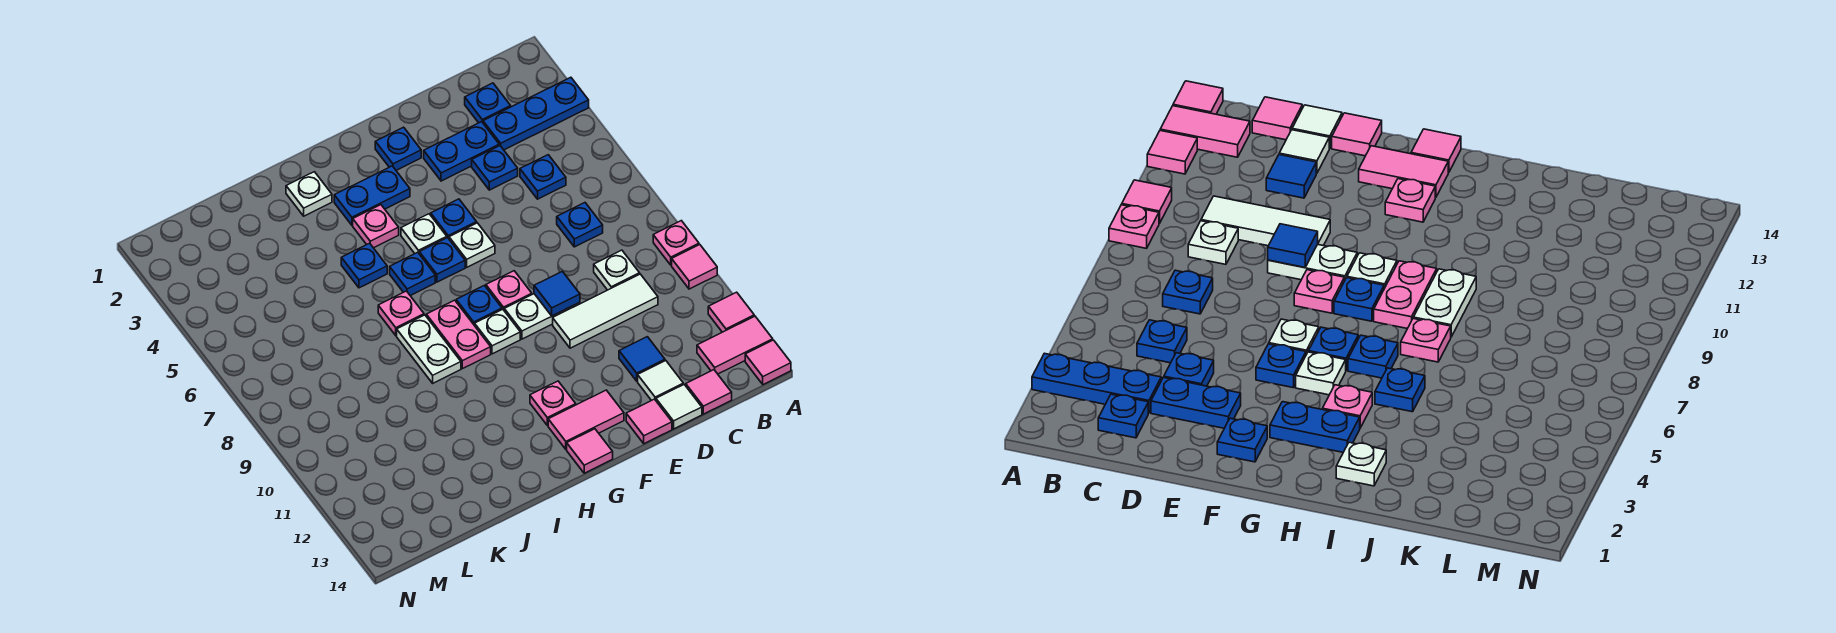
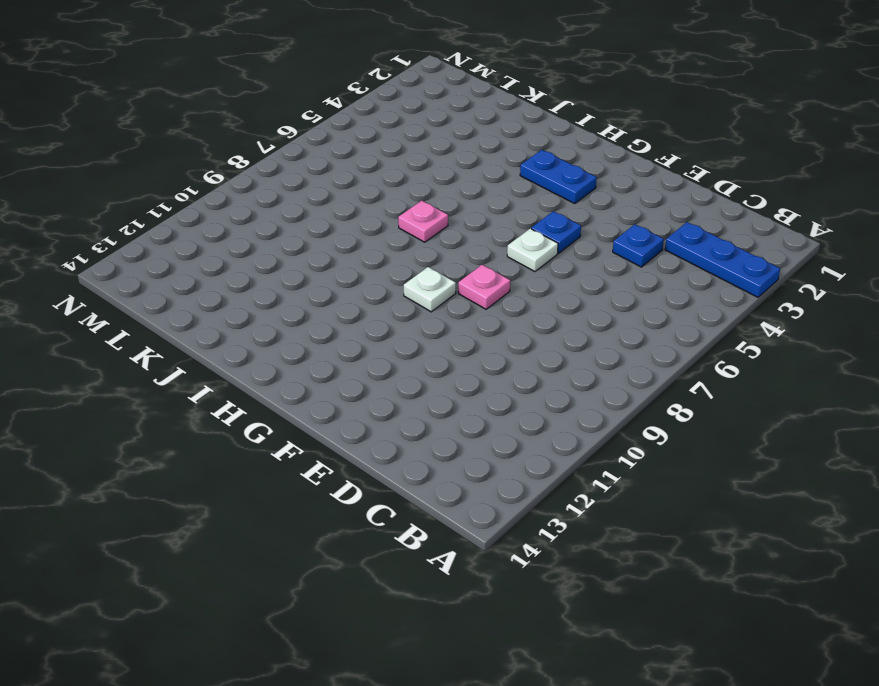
none -> pink 1x1 plate [653,221,699,265]
none -> pink 1x1 tile [672,245,717,289]
none -> pink 1x1 tile [708,292,754,332]
none -> pink 1x2 tile [697,316,773,374]

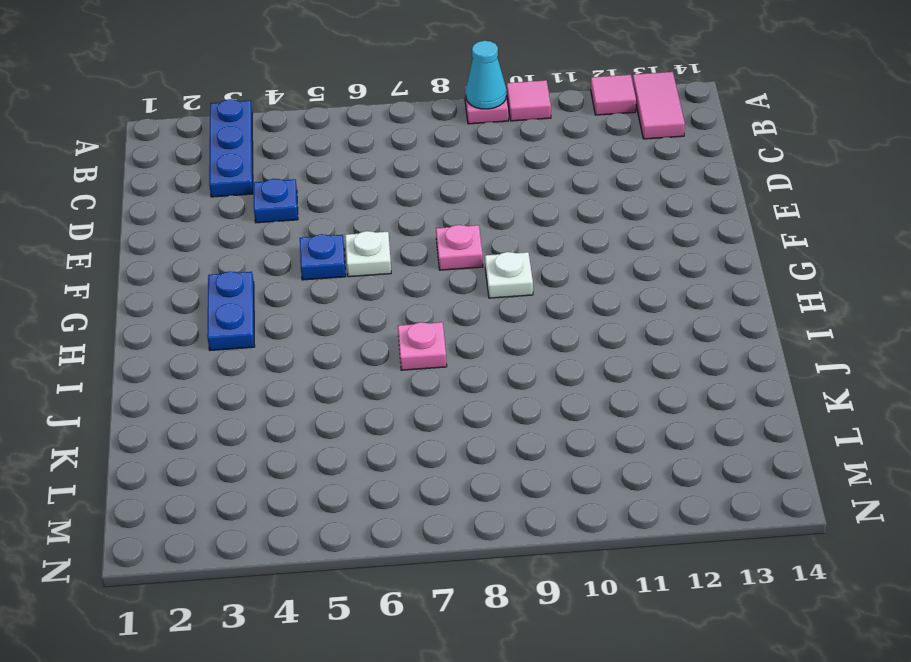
cyan 1x1 cone [466,41,506,109] -> none
none -> pink 1x1 tile [745,340,791,385]
none -> blue 1x1 plate [465,83,511,123]
none -> blue 1x1 plate [520,155,566,199]
none -> blue 1x1 plate [557,203,603,247]

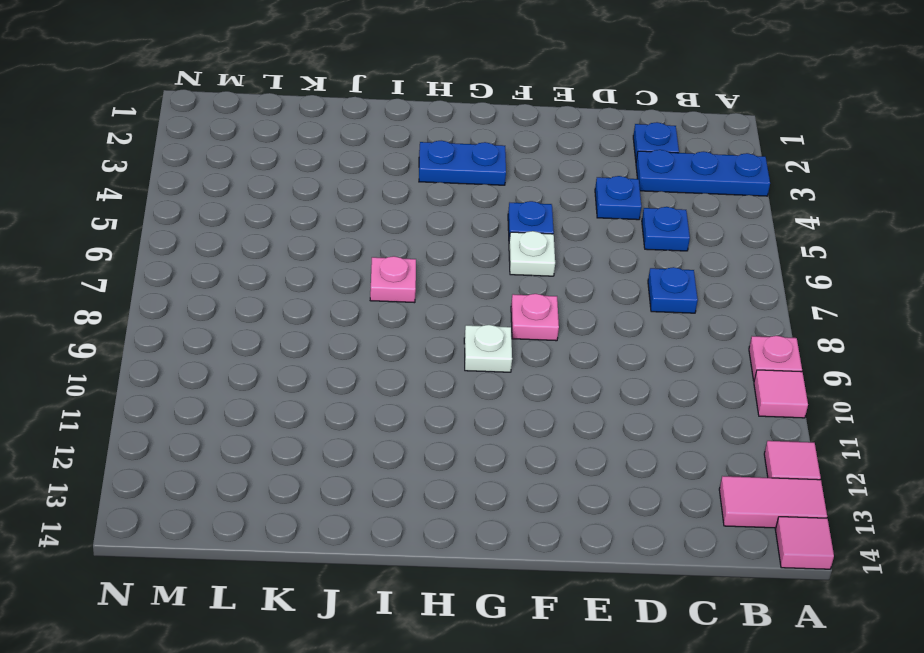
none -> white 1x1 plate [594,250,640,290]
none -> white 1x3 tile [553,274,658,348]
none -> pink 1x1 tile [686,370,732,414]
none -> blue 1x2 plate [424,122,499,181]

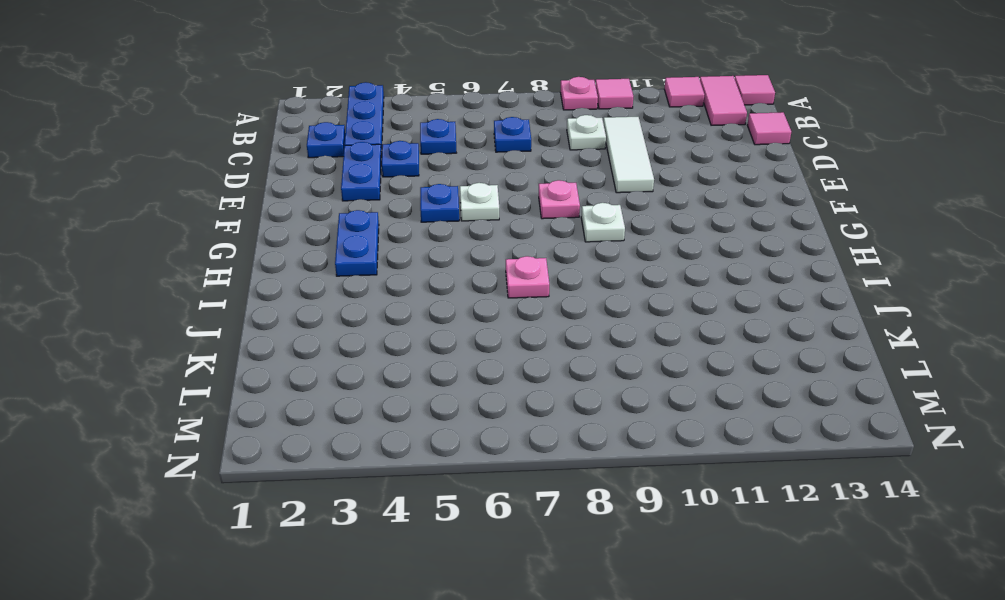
none -> blue 1x1 tile [619,337,665,381]
none -> white 1x1 tile [638,361,683,401]
none -> white 1x1 tile [656,385,702,429]
none -> white 1x2 plate [504,294,580,339]

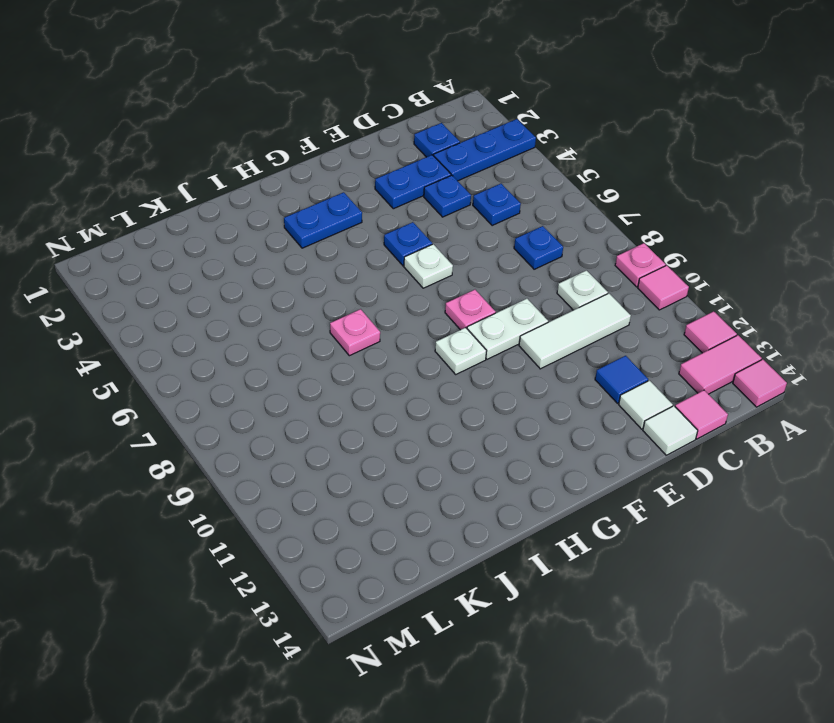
none -> pink 1x1 tile [626,399,672,444]
none -> blue 1x1 plate [375,127,421,170]
none -> pink 1x2 tile [548,390,624,449]
none -> white 1x1 plate [401,214,447,253]

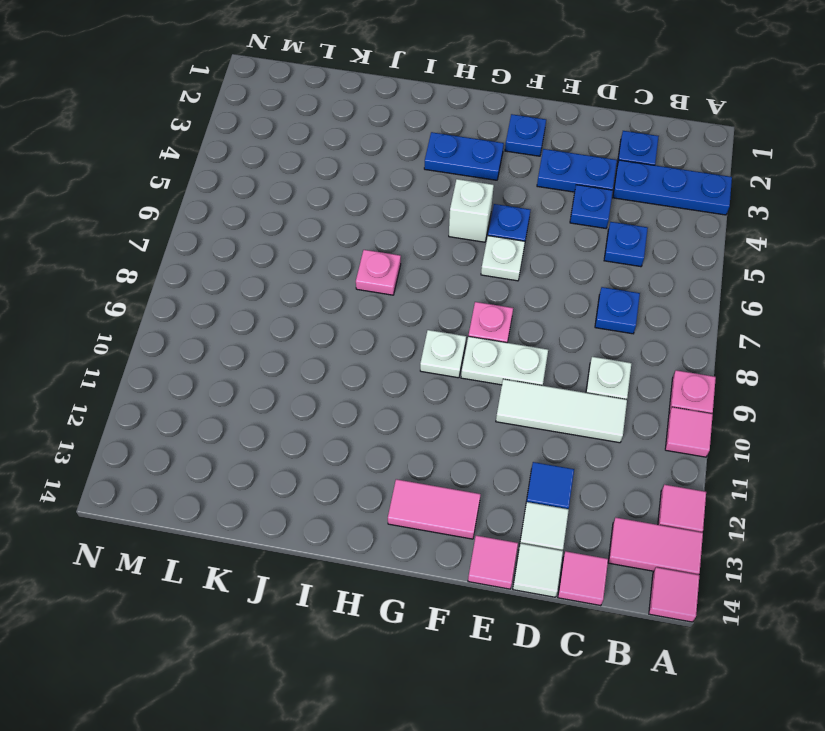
white 1x1 brick [449,179,494,242] -> white 1x1 plate [401,214,447,253]
none -> blue 1x1 plate [419,238,465,282]
none -> blue 1x1 plate [456,285,502,326]
none -> pink 1x1 plate [530,381,576,426]
none -> pink 1x1 tile [567,429,613,473]

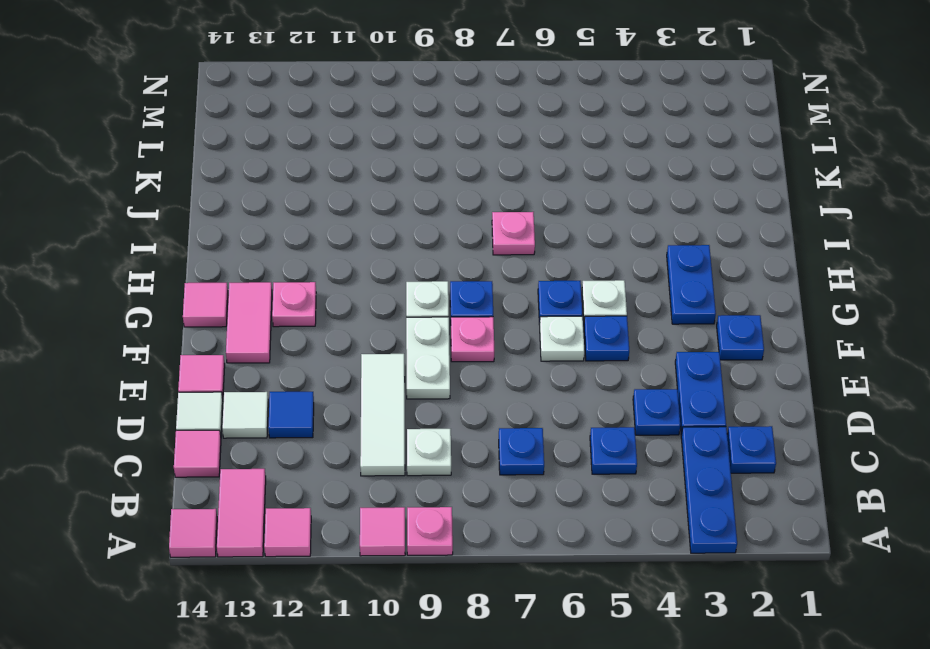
none -> pink 1x1 plate [353,205,399,248]
none -> blue 1x1 plate [390,253,435,296]
none -> pink 1x2 plate [426,300,491,369]
none -> white 1x1 plate [286,172,332,216]

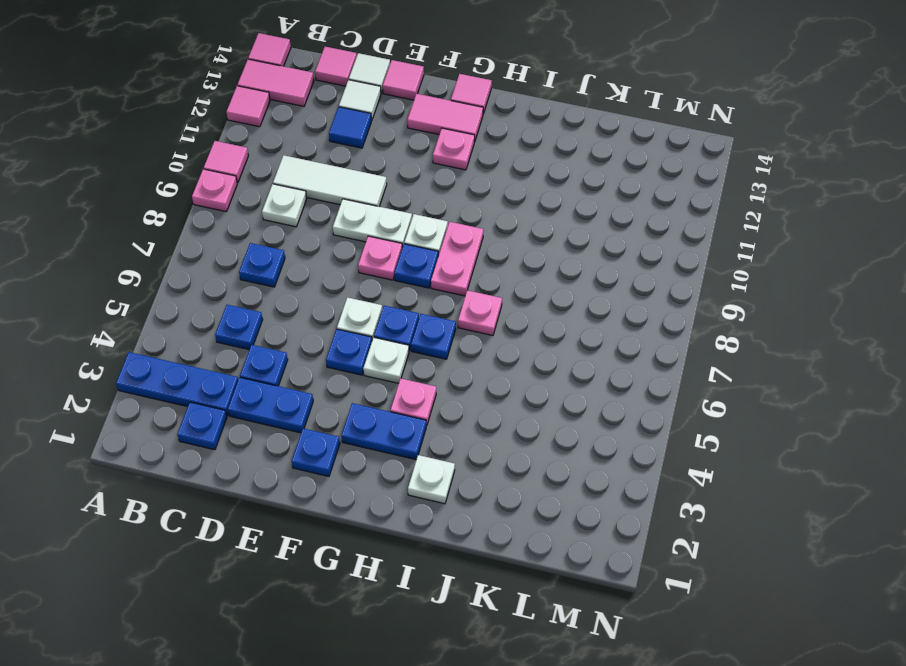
none -> blue 1x1 plate [341,243,387,288]
none -> white 1x2 plate [397,315,461,383]
none -> blue 1x1 tile [534,271,580,316]

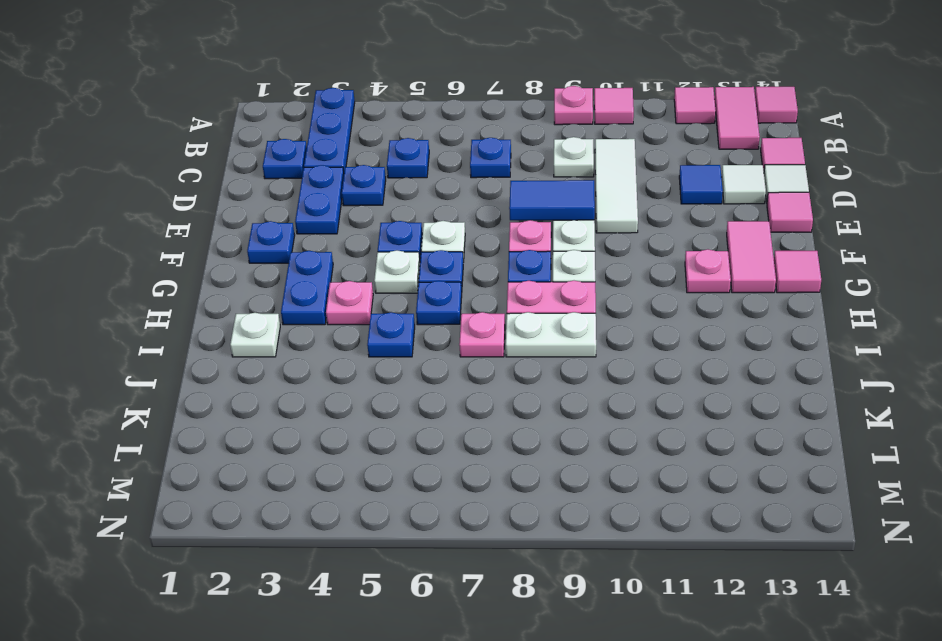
blue 1x2 tile [509,180,595,220] -> blue 1x1 tile [534,271,580,316]

